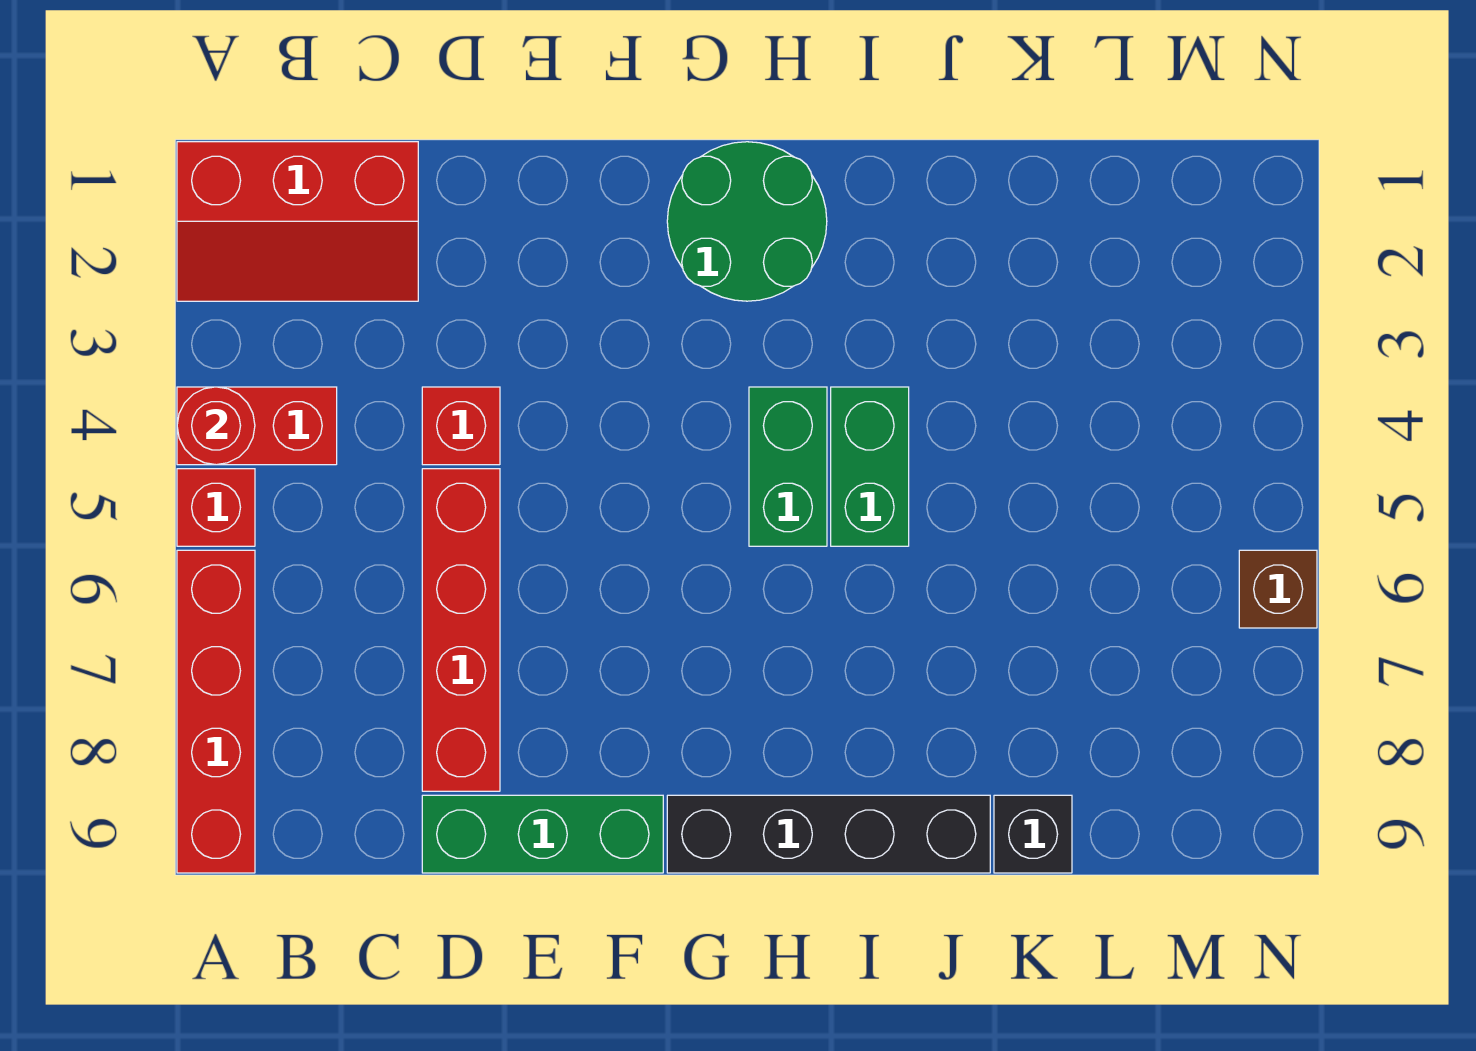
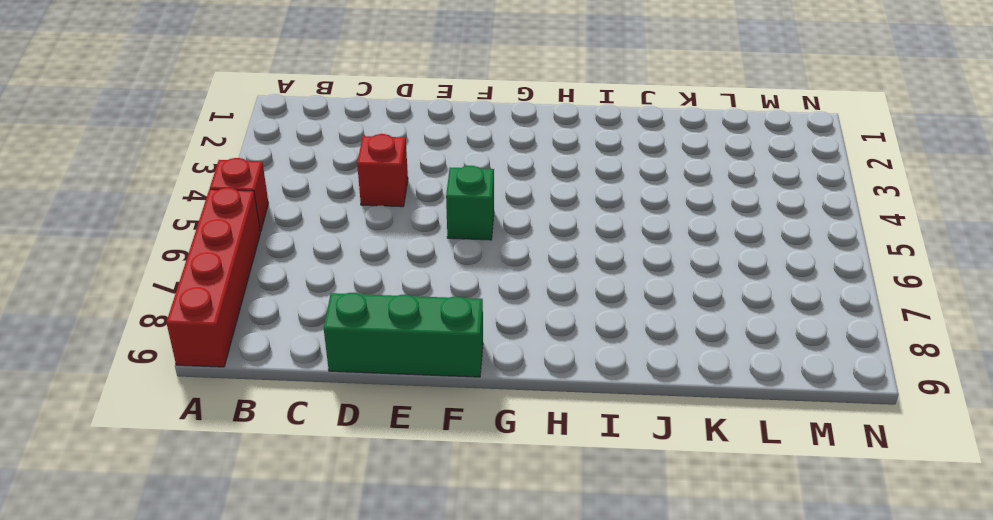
green 1x1 brick [446,166,494,240] -> none
none -> red 2x3 slope [177,142,418,301]
none -> red 1x2 brick [177,387,337,465]
none -> red 1x4 brick [422,469,500,791]

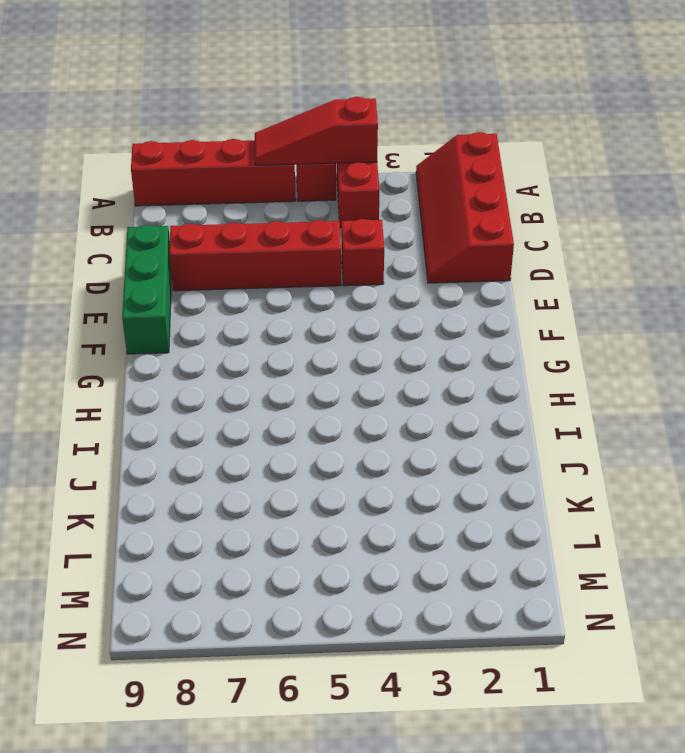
red 2x4 slope [416,132,514,283] -> red 2x3 slope [177,142,418,301]
red 1x3 slope [255,97,378,165] -> red 1x1 round brick [177,387,255,465]
none -> green 2x2 round brick [667,142,827,301]
none -> black 1x4 brick [667,795,990,873]
none -> green 1x2 brick [749,387,827,546]

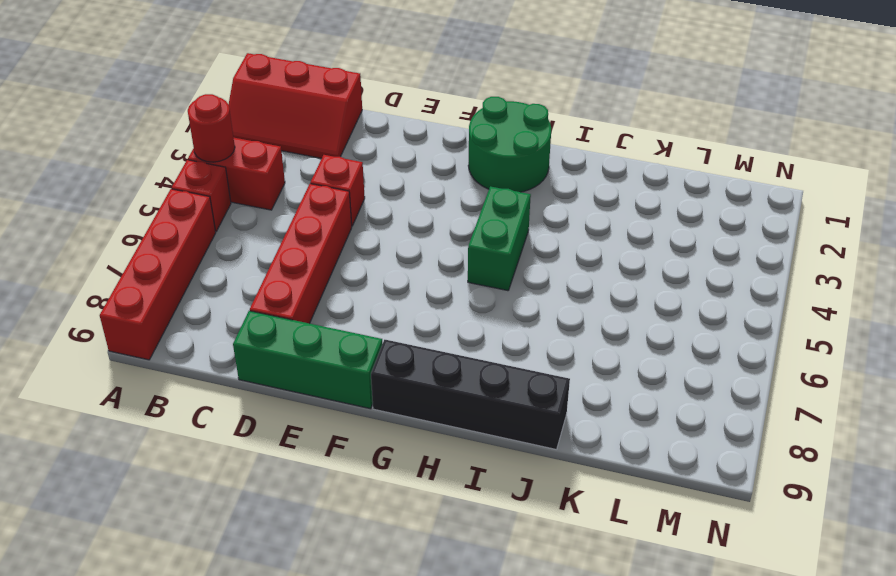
none -> green 1x2 brick [831,387,909,546]
none -> black 1x1 brick [994,795,1072,873]
none -> brown 1x1 brick [1239,550,1317,628]

